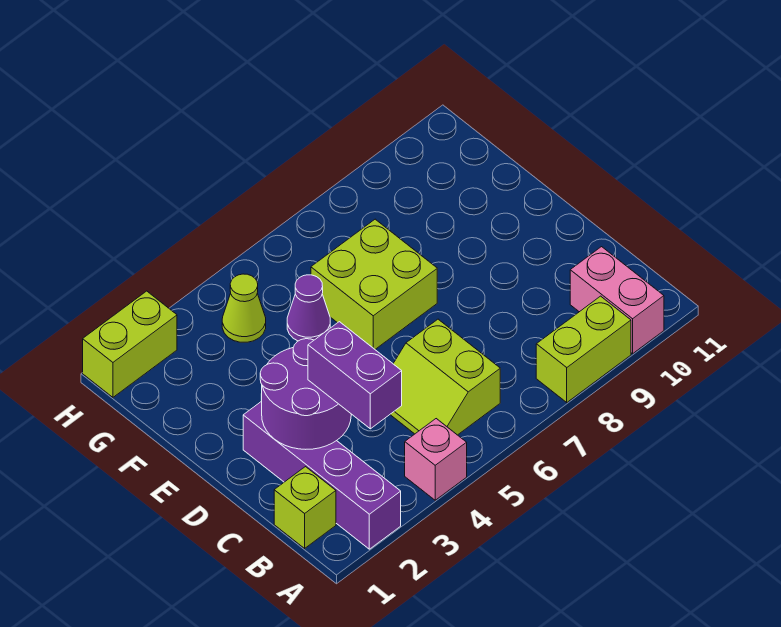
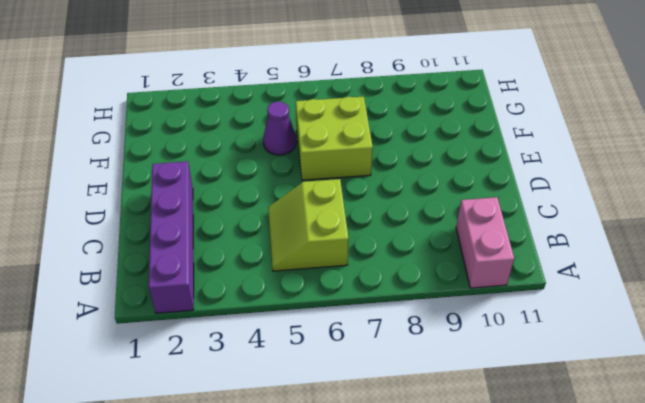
none -> pink 1x1 brick [405,419,467,500]
none -> lime 1x2 brick [536,296,631,402]
none -> lime 1x1 brick [274,467,336,548]

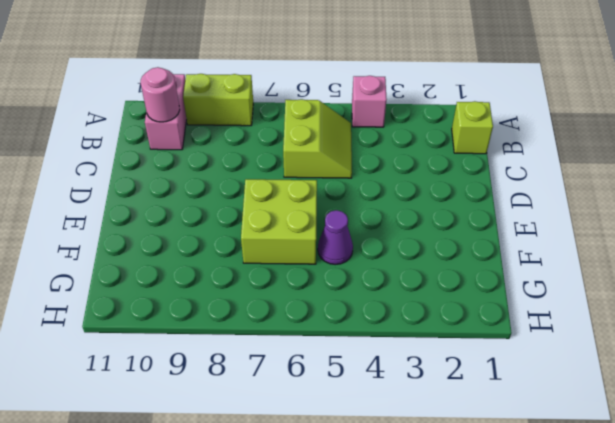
pink 1x1 round brick [141,67,180,122] -> none
none -> purple 1x4 brick [243,401,401,549]
none -> lime 1x1 cone [222,274,266,342]
none -> lime 1x2 brick [83,291,177,397]

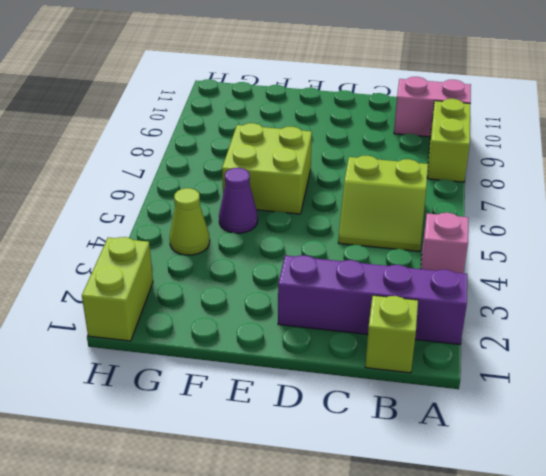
none -> purple 2x2 round brick [260,339,351,449]
none -> purple 1x2 brick [308,322,402,429]

